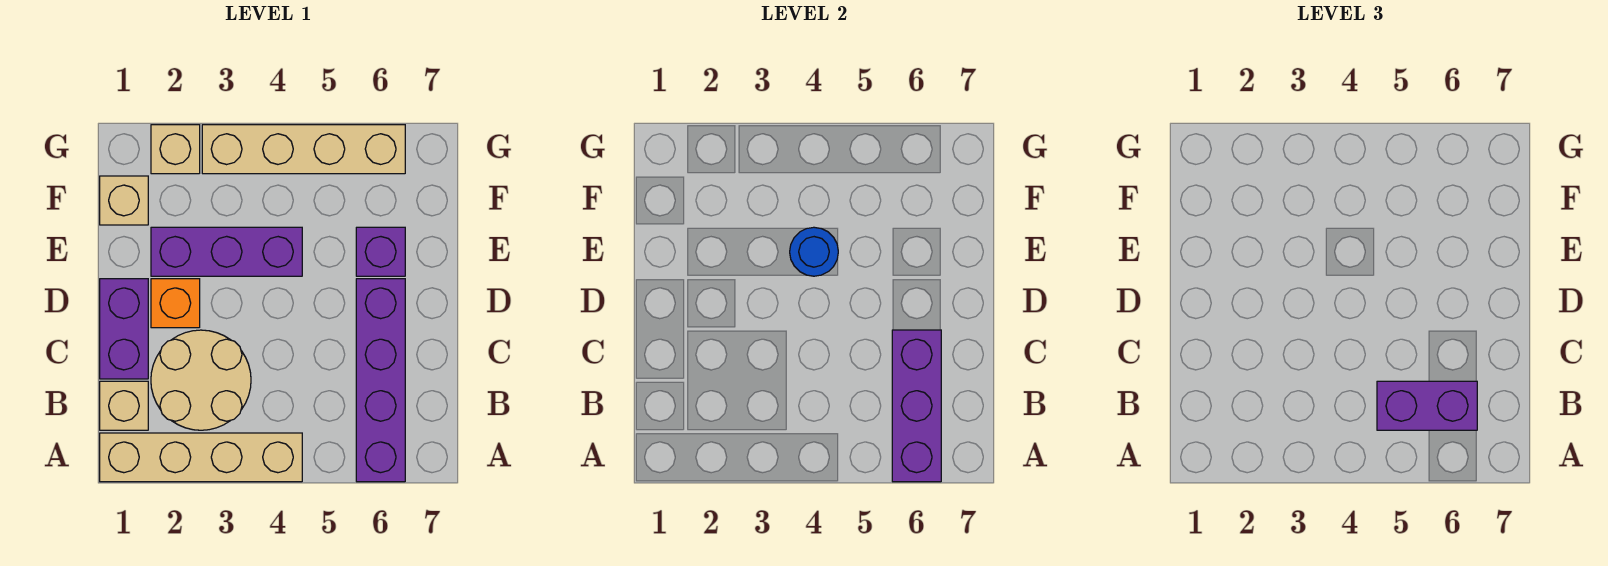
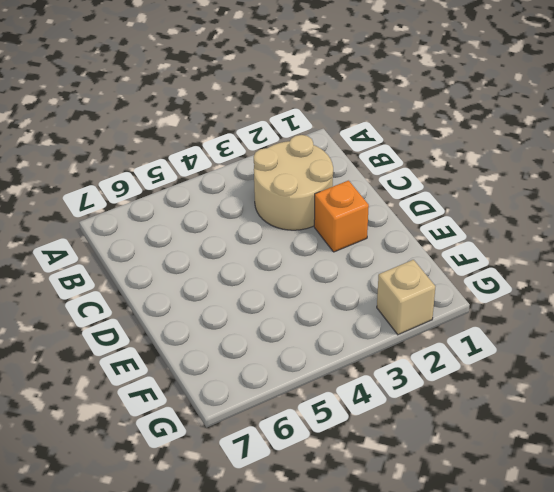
none -> tan 1x4 brick [100,433,302,482]
none -> purple 1x4 brick [356,279,405,482]
none -> tan 1x1 brick [100,381,148,430]

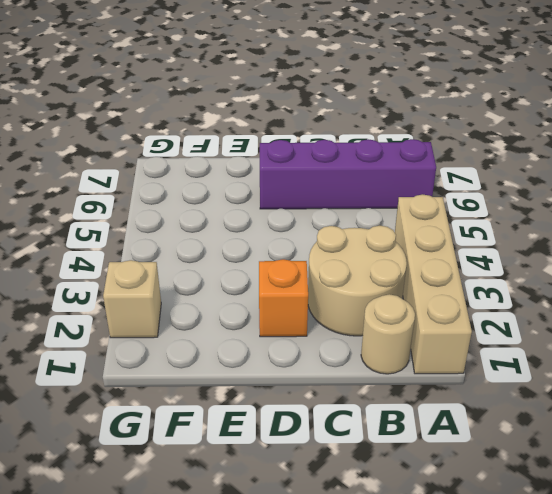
tan 1x1 round brick [361,294,415,374] -> tan 1x1 brick [100,381,148,430]
none -> purple 1x2 brick [100,279,148,379]
none -> purple 1x3 brick [151,227,302,276]
none -> purple 1x1 brick [356,227,405,276]

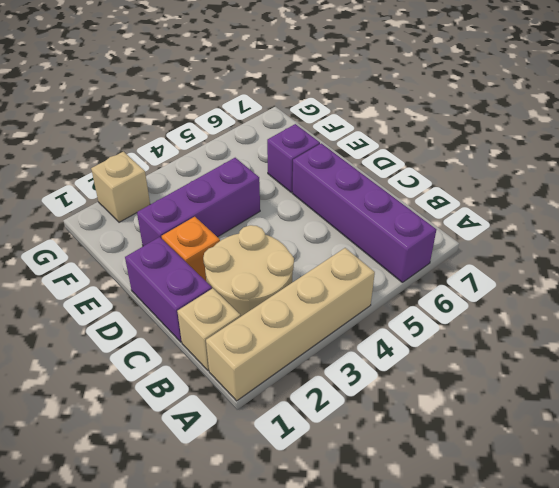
none -> tan 1x1 brick [100,176,148,225]
none -> tan 1x4 brick [202,125,405,174]
none -> purple 1x3 brick [892,330,941,482]

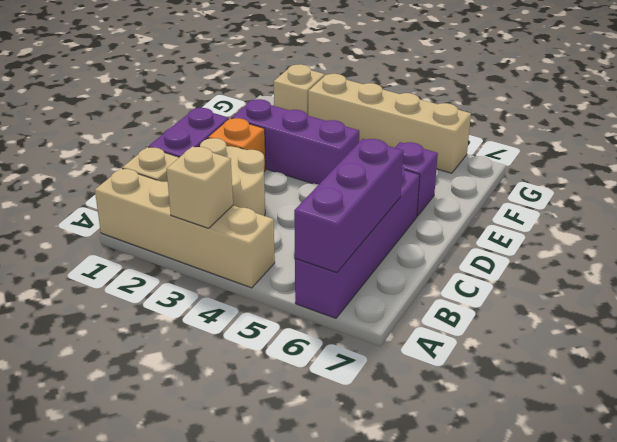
tan 1x1 brick [167,147,233,228] -> tan 1x1 brick moved to [100,176,148,225]
none -> blue 1x1 round brick [790,227,838,276]
none -> purple 1x2 brick [1377,381,1477,430]

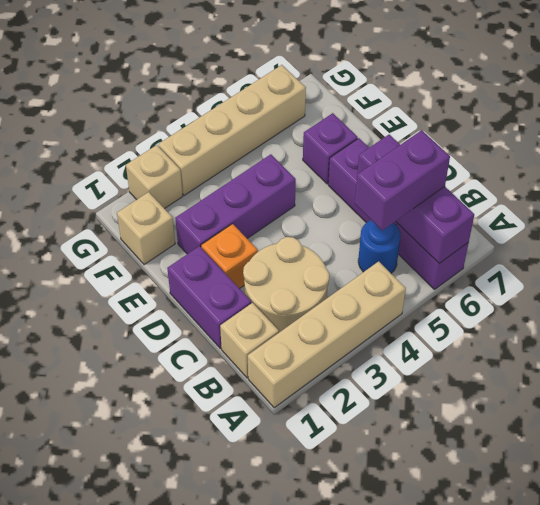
blue 1x1 round brick [358,220,401,273] -> blue 1x1 round brick moved to [790,227,838,276]

